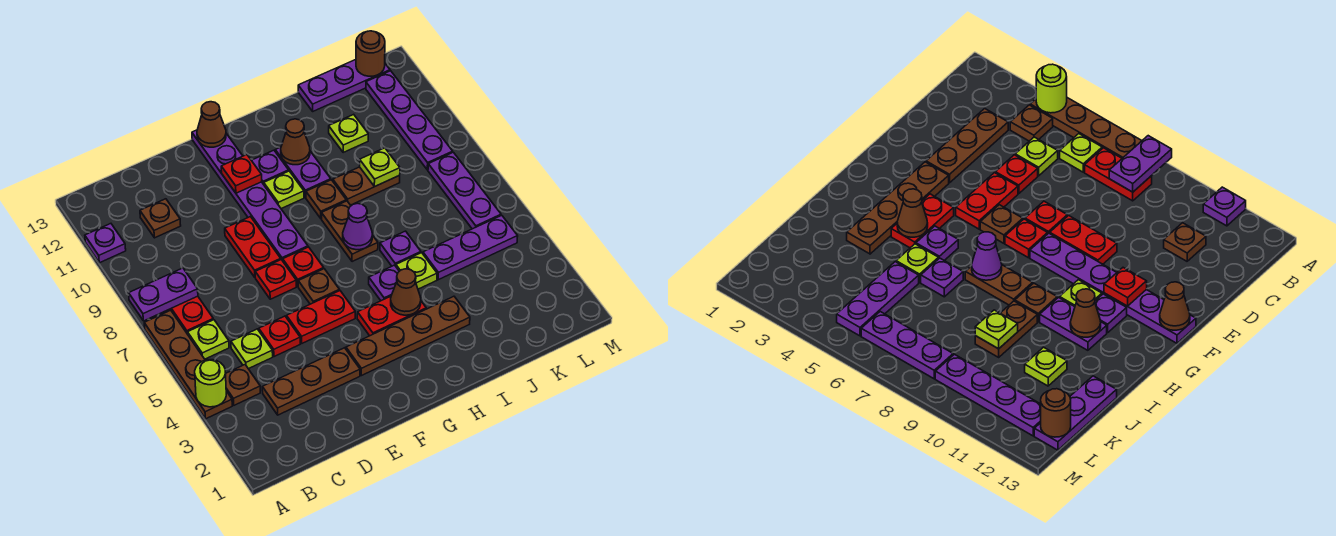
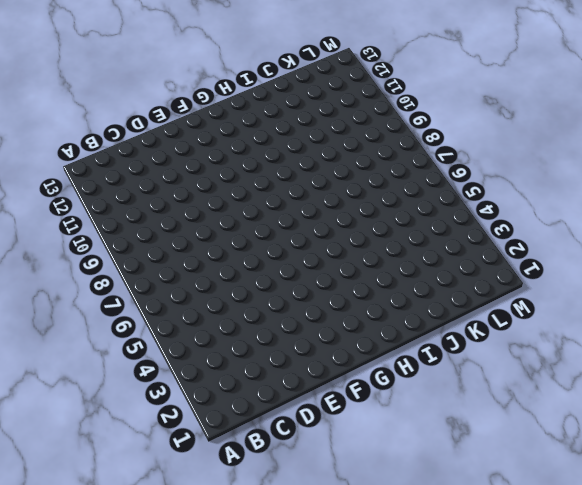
none -> brown 1x4 plate [144,310,232,419]
none -> purple 1x1 plate [85,224,126,263]
none -> brown 1x1 plate [226,365,260,405]
none -> lime 1x1 plate [188,320,229,359]

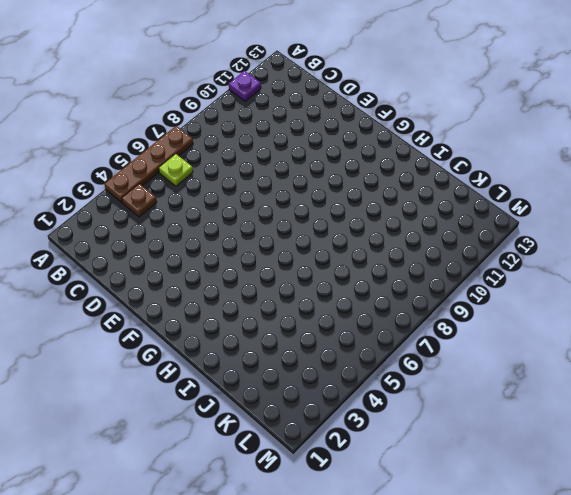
none -> red 1x2 plate [168,296,213,334]
none -> brown 1x3 plate [262,348,360,415]
none -> lime 1x1 plate [231,329,273,369]
none -> brown 1x1 plate [140,199,181,238]

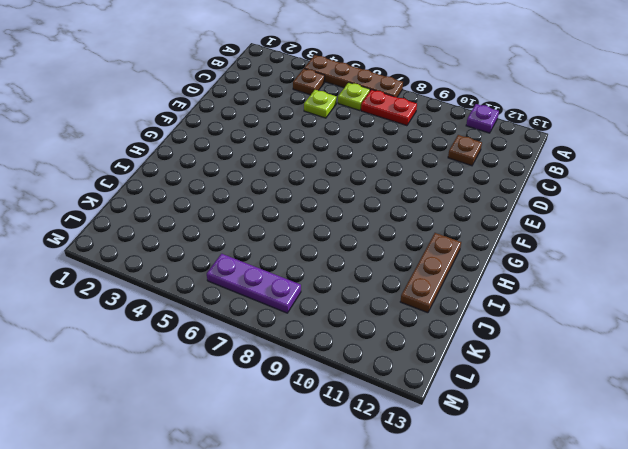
brown 1x3 plate [400,233,461,313] -> brown 1x3 plate moved to [262,348,360,415]
none -> red 1x1 plate [259,316,300,357]
none -> red 1x2 plate [287,291,355,343]
none -> red 1x1 plate [255,260,296,299]
none -> red 1x2 plate [225,217,281,277]

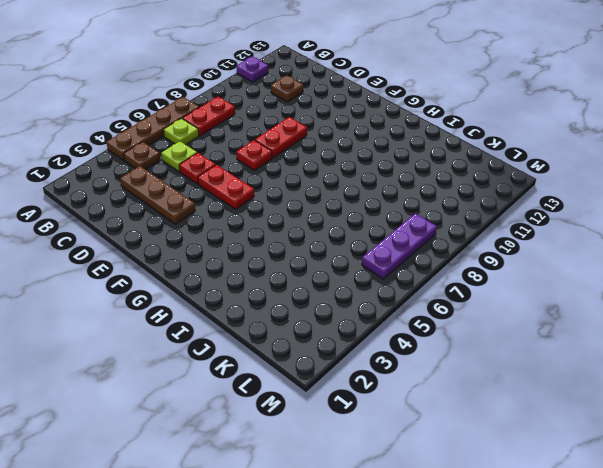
none -> brown 1x4 plate [346,296,470,376]
none -> brown 1x1 plate [298,269,339,304]
none -> red 1x1 plate [283,247,324,286]
none -> purple 1x6 plate [192,130,308,261]

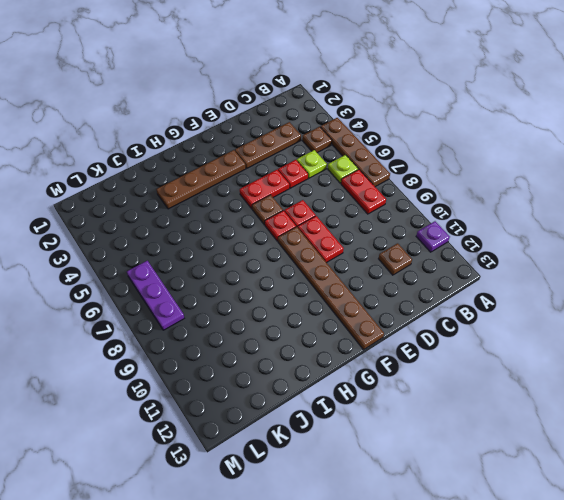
brown 1x6 plate [278,227,384,350] -> purple 1x6 plate [192,130,308,261]
none -> red 1x2 plate [357,296,426,336]
none -> lime 1x1 plate [264,171,304,209]
none -> purple 1x1 plate [251,150,289,184]
none -> purple 1x1 plate [369,265,399,301]

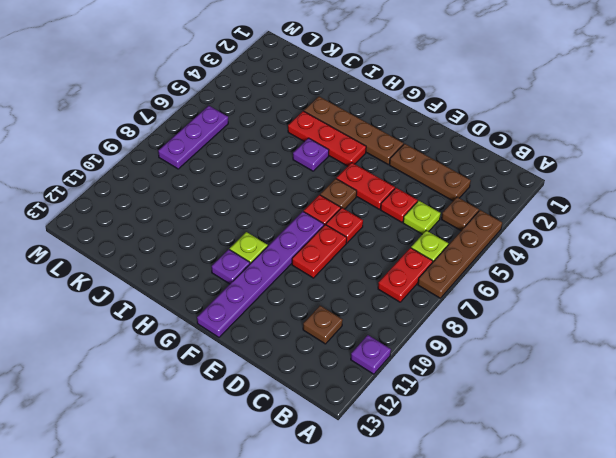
red 1x3 plate [288,111,366,166] -> red 1x2 plate [357,296,426,336]
none -> brown 1x2 plate [321,201,378,262]
none -> brown 1x1 plate [306,180,346,219]
none -> purple 1x2 plate [275,147,331,198]
none -> lime 1x1 plate [396,253,437,289]

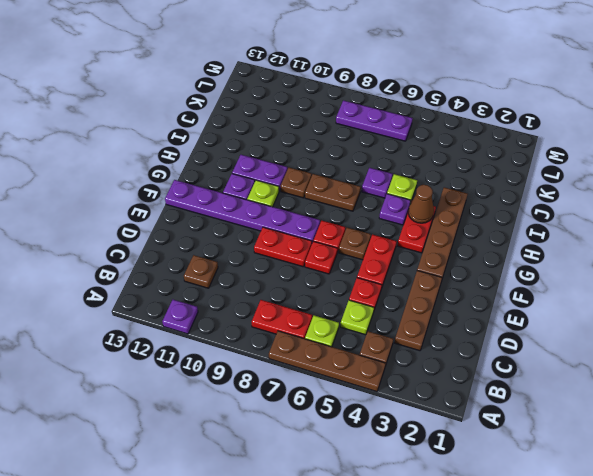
none -> brown 1x2 plate [333,167,400,205]
none -> purple 1x3 plate [423,215,518,280]
none -> lime 1x1 plate [329,114,368,152]
none -> purple 1x3 plate [298,60,390,111]

